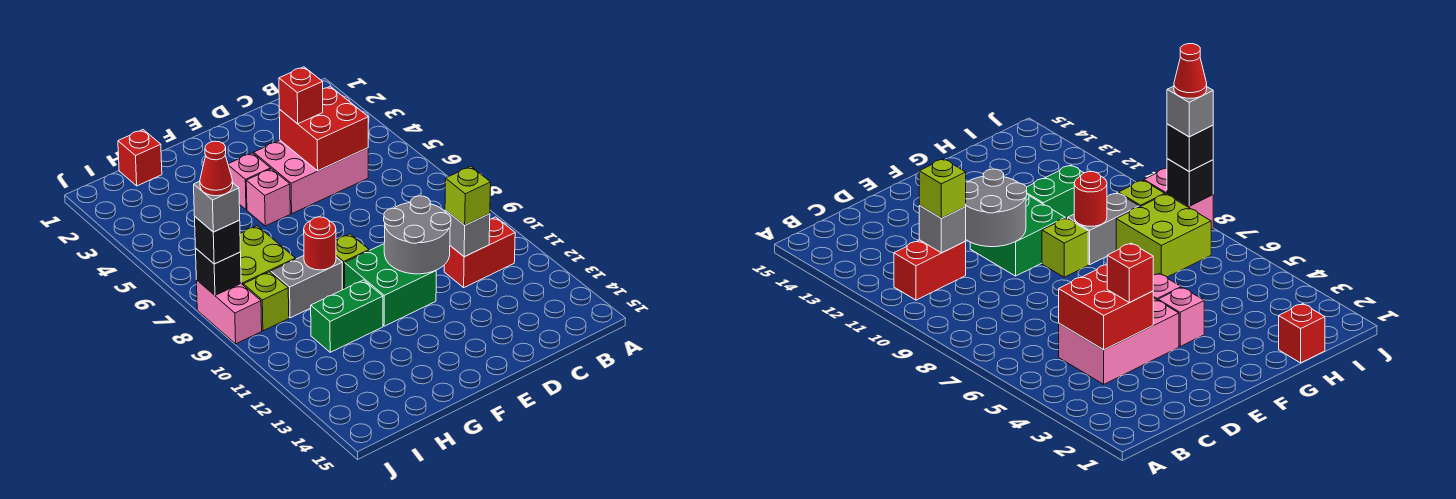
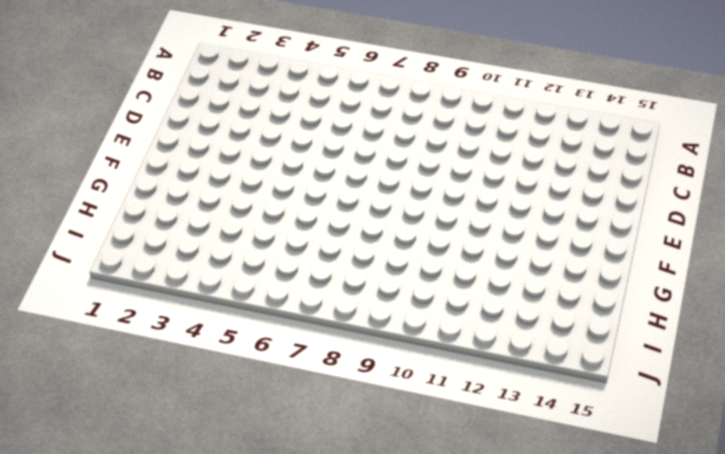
none -> red 1x2 brick [444,217,515,288]
none -> pink 2x3 brick [254,140,368,214]
none -> green 2x2 brick [345,244,436,326]

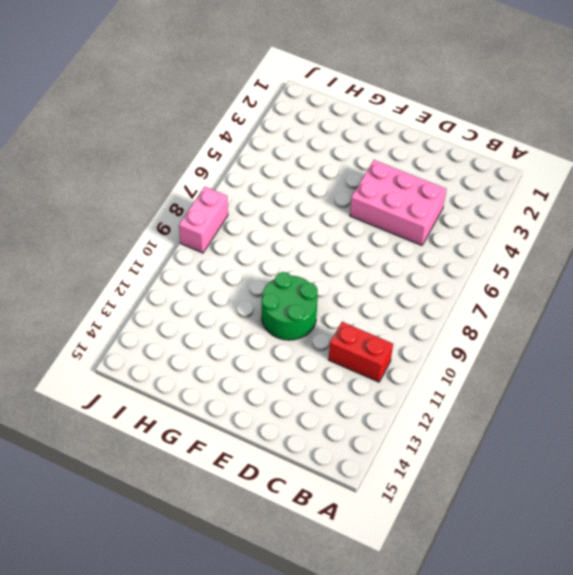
green 2x2 round brick [262,272,318,340] -> green 2x2 brick [345,244,436,326]
none -> pink 1x1 brick [228,153,271,210]
none -> pink 1x1 brick [246,169,290,226]
none -> lime 1x1 brick [336,234,369,290]

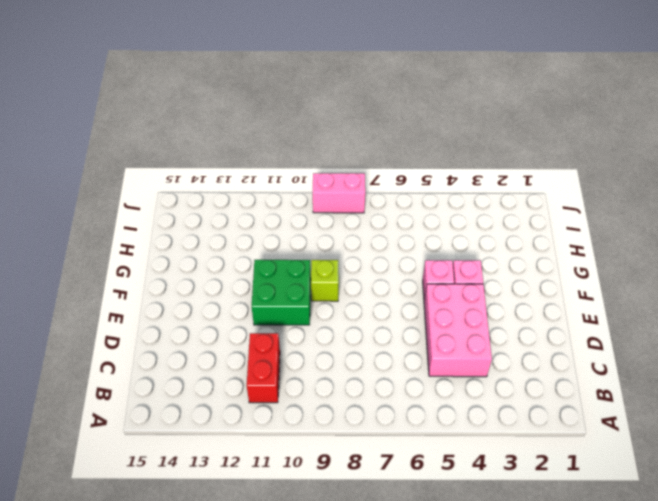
none -> grey 1x2 brick [271,256,342,318]
none -> green 1x2 brick [311,280,383,352]
none -> red 1x1 brick [118,130,162,186]

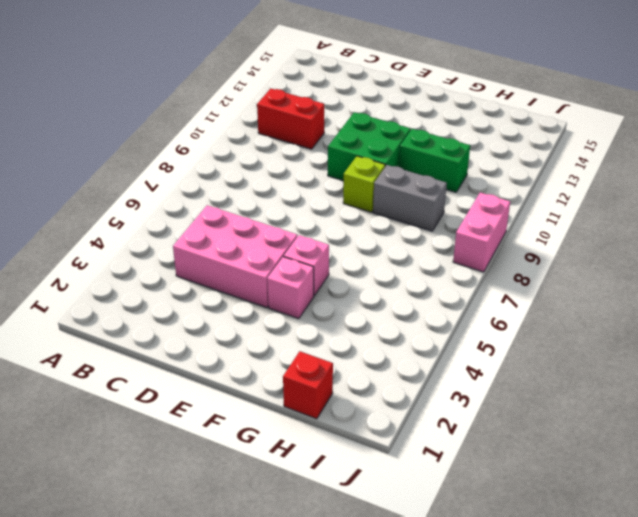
none -> lime 2x2 brick [240,226,296,286]
none -> lime 1x1 brick [243,272,289,331]
none -> red 2x2 brick [279,86,368,171]

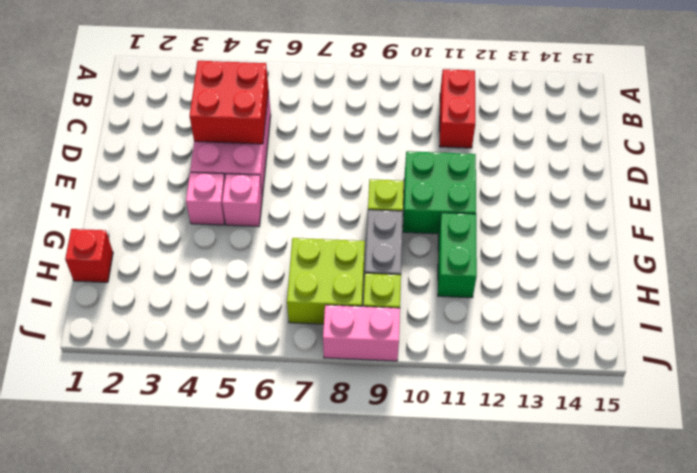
none -> grey 1x1 brick [445,210,490,257]
none -> grey 2x2 round brick [384,196,451,274]
none -> red 1x1 round brick [304,217,336,270]

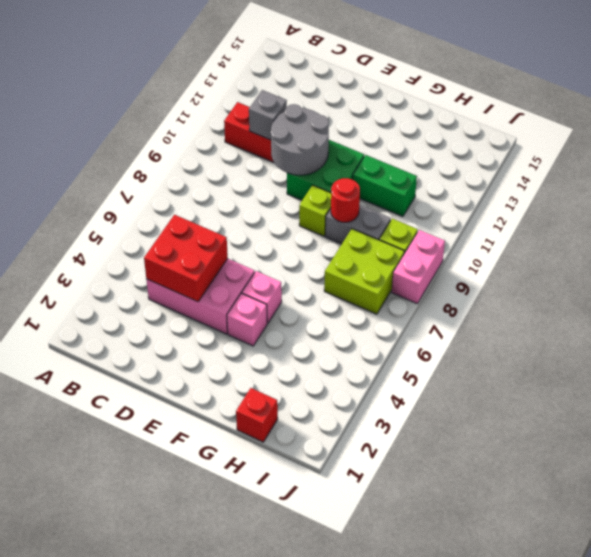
none -> black 1x1 brick [195,248,241,295]
none -> lime 1x1 brick [445,166,491,225]
none -> red 1x1 brick [279,67,323,124]

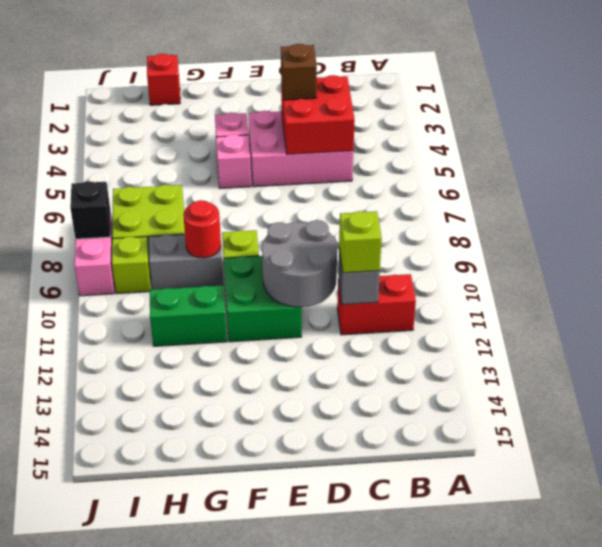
brown 1x1 brick [281,44,317,100] -> red 1x1 brick [279,67,323,124]
none -> black 1x1 brick [195,217,240,264]
none -> grey 1x1 brick [194,181,240,232]
none -> red 1x1 cone [200,141,233,196]

